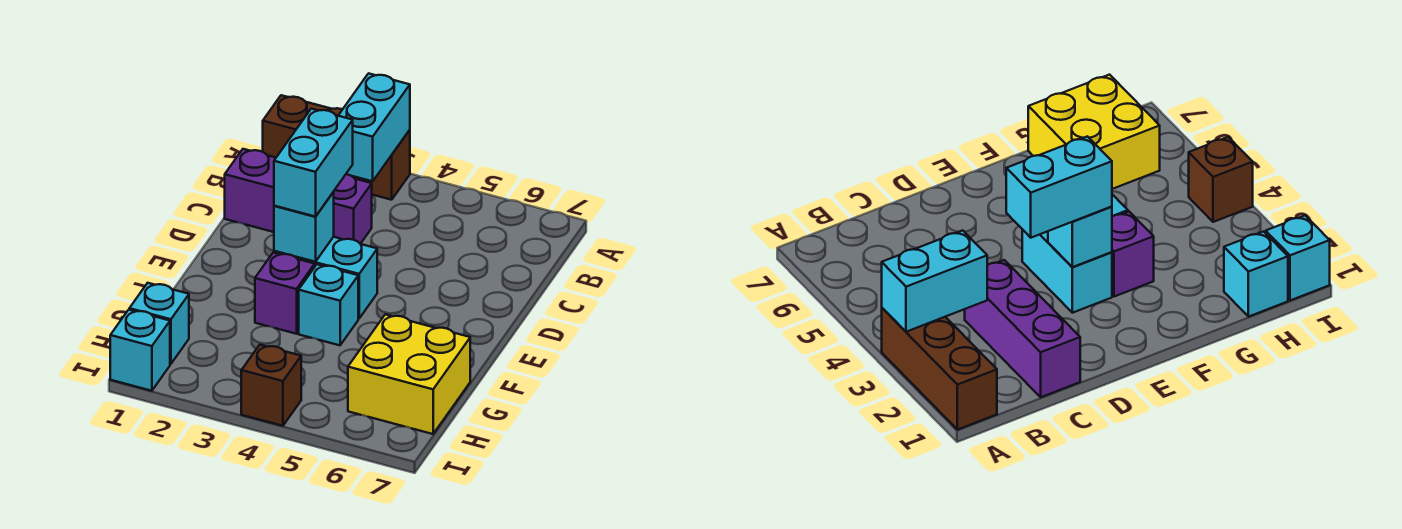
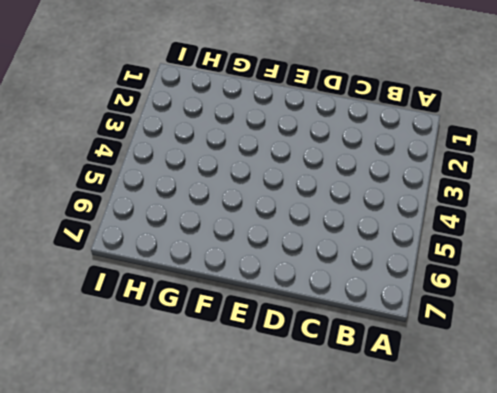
none -> brown 1x3 brick [263,95,410,200]
none -> purple 1x3 brick [225,149,372,244]
none -> cyan 1x2 brick [274,237,377,319]

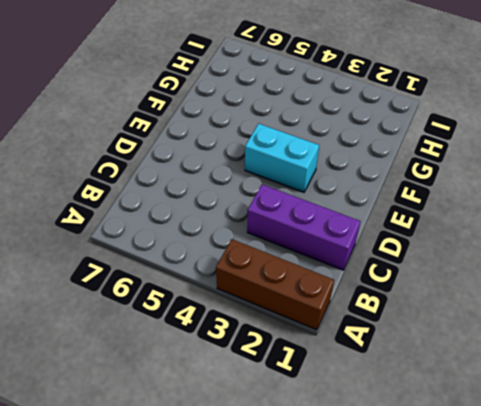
none -> purple 1x1 brick [255,253,315,334]
none -> cyan 1x1 brick [299,264,358,345]
none -> yellow 2x2 brick [348,314,470,434]

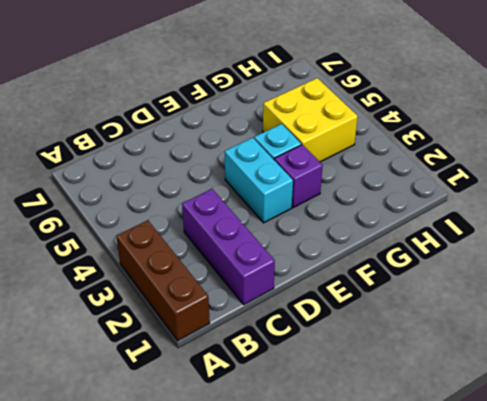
yellow 2x2 brick [263,78,358,162] -> yellow 2x2 brick moved to [348,314,470,434]
none -> cyan 1x1 brick [129,283,189,364]
none -> cyan 1x1 brick [110,310,170,391]
none -> brown 1x1 brick [241,345,301,426]

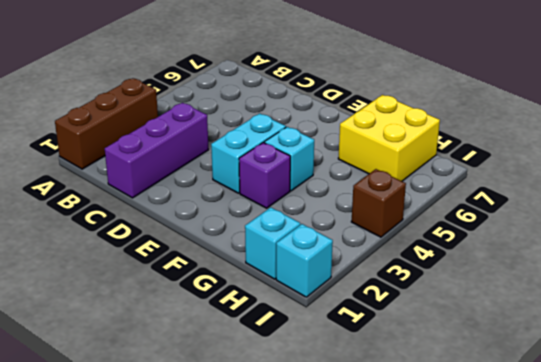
none -> cyan 1x2 brick [338,73,410,181]
none -> cyan 1x1 brick [274,192,334,262]
none -> cyan 1x2 brick [274,109,353,217]

